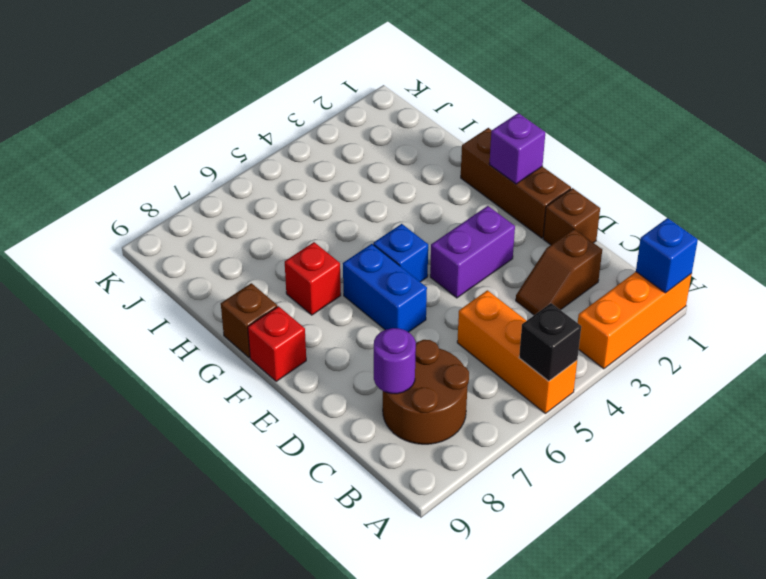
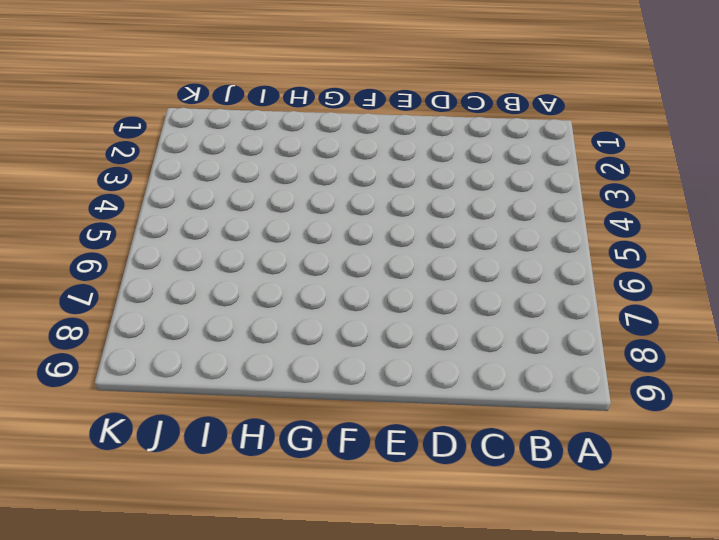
none -> orange 1x3 brick [578,272,692,369]
none -> orange 1x3 brick [457,290,577,413]
none -> brown 2x2 round brick [383,340,469,444]

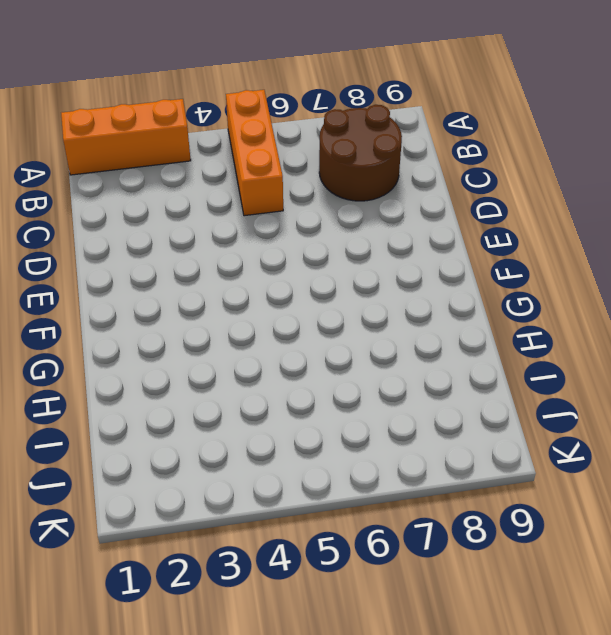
none -> brown 1x2 slope [516,229,602,315]
none -> brown 1x1 brick [543,188,600,245]
none -> brown 1x3 brick [461,128,571,238]

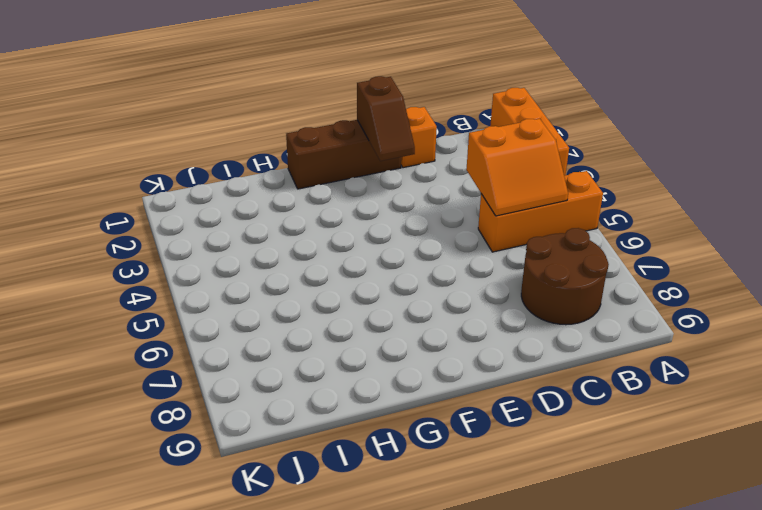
orange 2x2 slope [466,119,568,216] -> none
orange 1x1 brick [401,107,437,168] -> brown 1x1 brick [543,188,600,245]
brown 1x2 slope [357,76,415,161] -> brown 1x2 slope moved to [516,229,602,315]
none -> purple 1x2 brick [430,206,515,298]
none -> blue 1x2 brick [343,244,427,332]
none -> blue 1x1 brick [373,224,428,282]

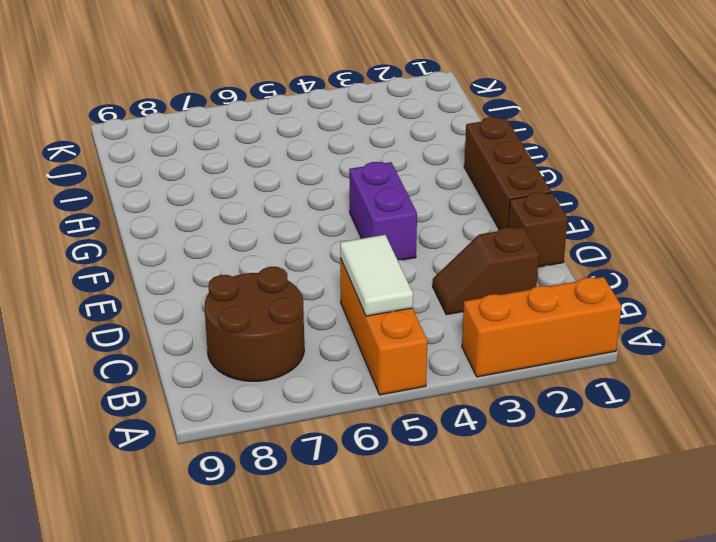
white 1x2 tile [340,235,413,316] -> none
purple 1x2 brick [349,162,417,260] -> purple 1x2 brick turned to [430,206,515,298]
none -> blue 1x2 brick [343,244,427,332]
none -> blue 1x1 brick [373,224,428,282]
none -> red 1x1 brick [248,306,306,382]

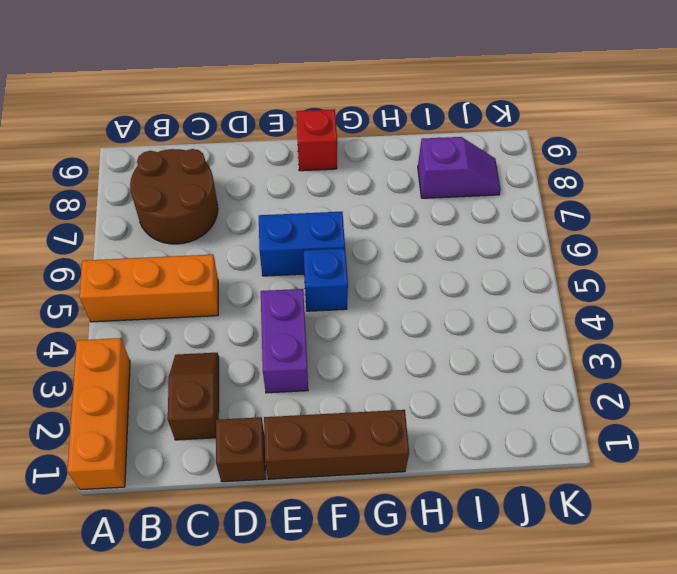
purple 1x2 slope [418,137,501,198] -> none
none -> red 1x1 brick [285,242,341,315]
none -> brown 1x1 brick [221,283,277,358]
none -> blue 1x1 brick [636,218,698,293]

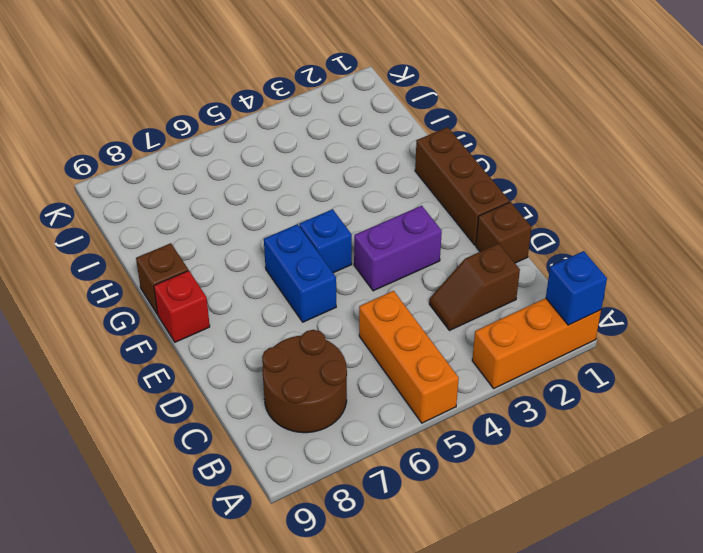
none -> red 1x1 brick [285,242,341,315]
none -> black 1x1 brick [519,303,581,381]
none -> purple 1x1 round brick [374,328,416,394]

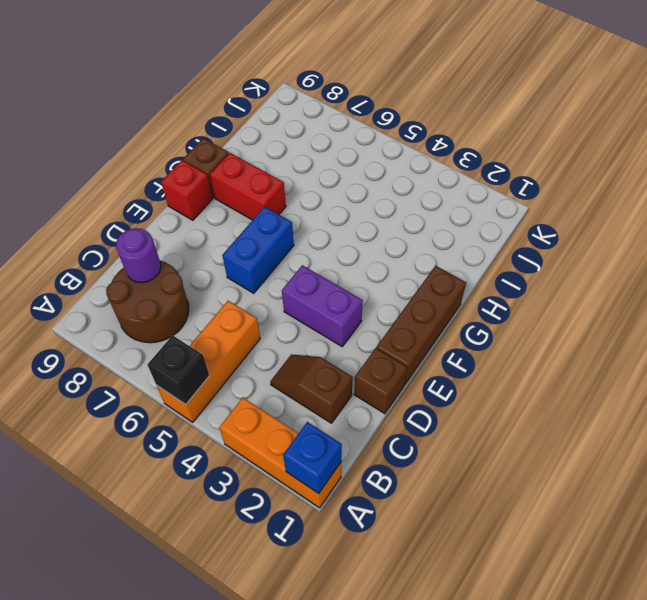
red 1x2 brick [210,153,286,220] -> red 1x1 brick [285,242,341,315]
none -> blue 1x1 brick [373,224,428,282]
none -> purple 1x1 brick [489,113,545,184]

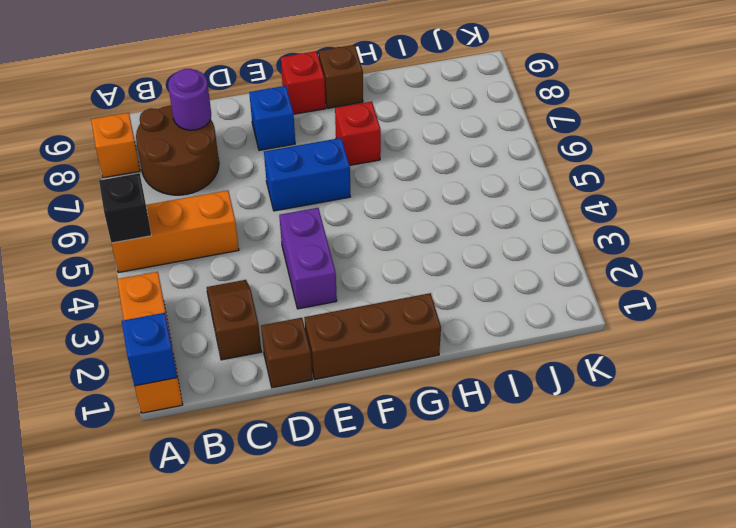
orange 1x1 brick [91,113,140,178] -> none
blue 1x1 brick [249,86,295,150] -> blue 1x1 brick moved to [373,224,428,282]
none -> purple 1x1 brick [489,113,545,184]

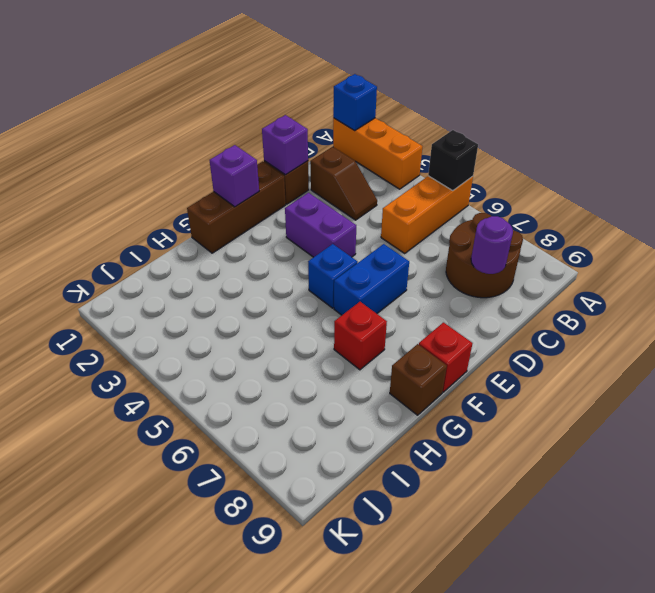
purple 1x1 brick [262,115,308,175] -> none

